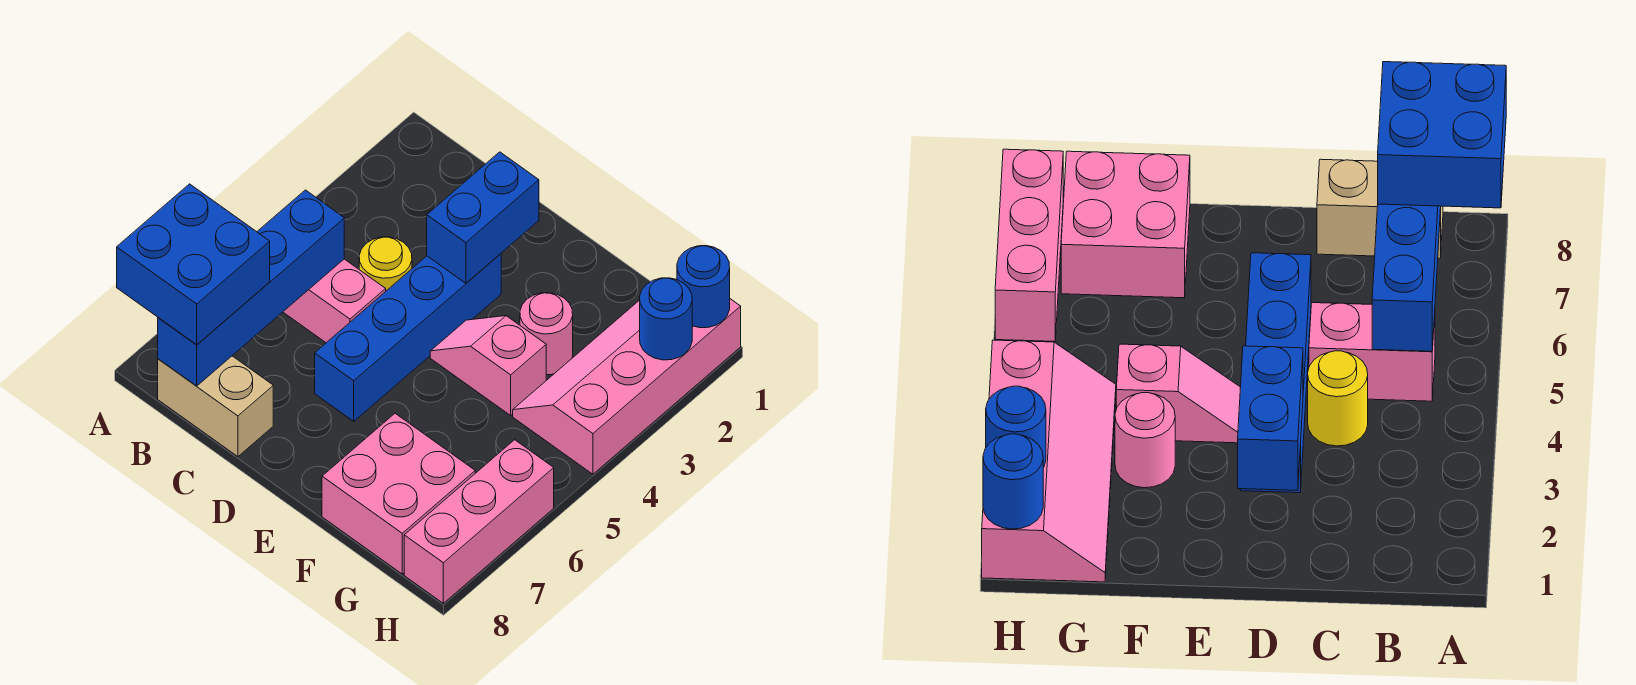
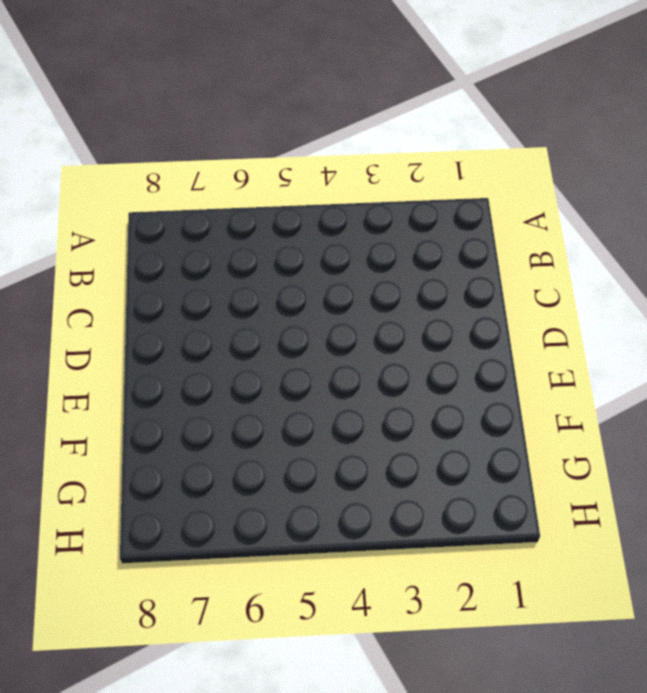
none -> pink 1x2 brick [283,259,386,343]
none -> tan 1x2 brick [158,356,273,457]
none -> yellow 1x1 round brick [359,237,412,291]

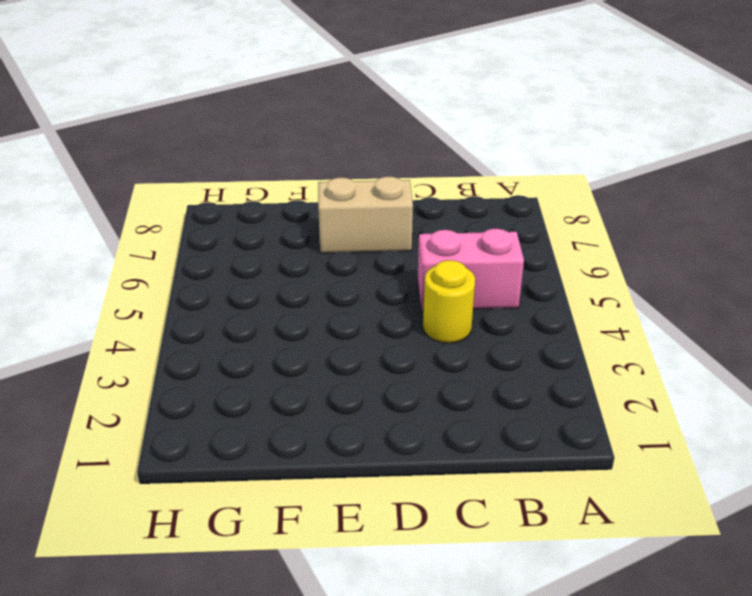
tan 1x2 brick [318,177,413,253] -> tan 1x2 brick moved to [158,356,273,457]
none -> blue 1x4 brick [315,254,501,421]
none -> pink 1x2 slope [430,316,546,415]
none -> pink 1x1 round brick [520,293,573,375]

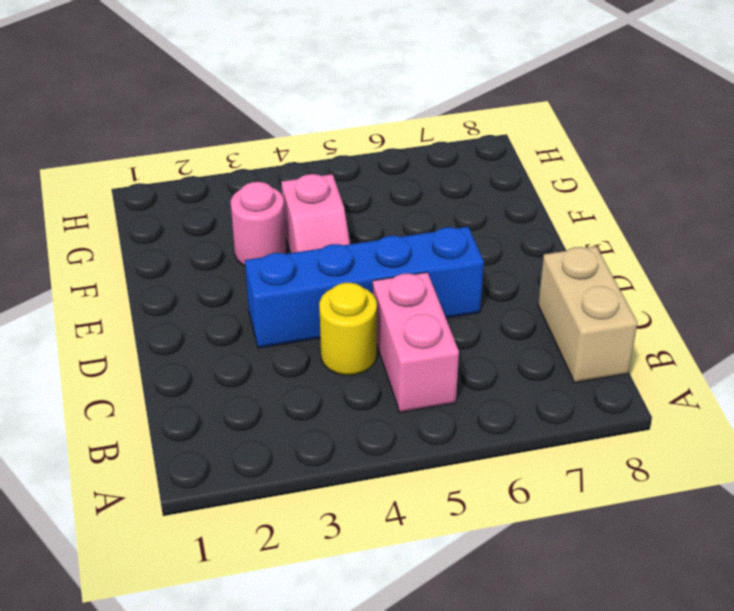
none -> pink 2x2 brick [322,413,475,574]
none -> pink 2x4 slope [513,299,741,474]
none -> pink 1x3 brick [404,440,554,603]

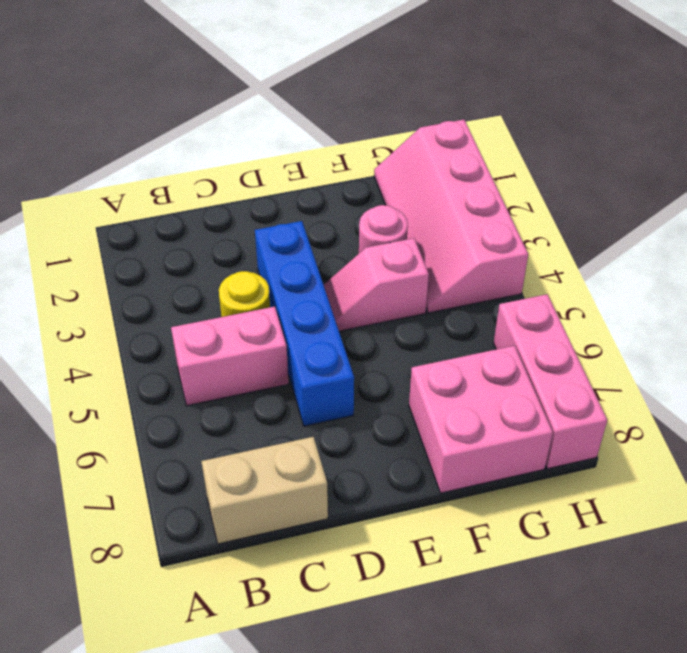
none -> blue 1x4 brick [158,190,344,386]
none -> blue 1x2 brick [427,152,539,283]
none -> blue 1x1 round brick [677,246,730,328]

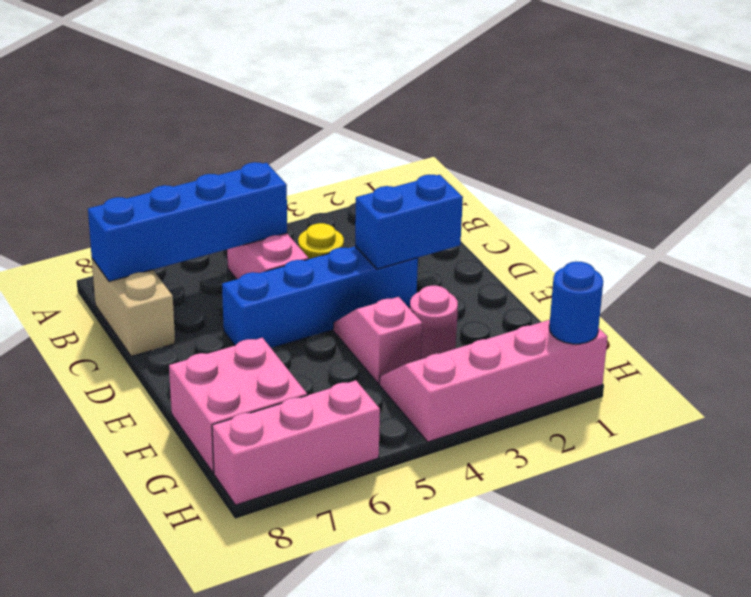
none -> blue 1x1 round brick [640,278,692,360]
none -> blue 2x2 brick [117,184,270,345]

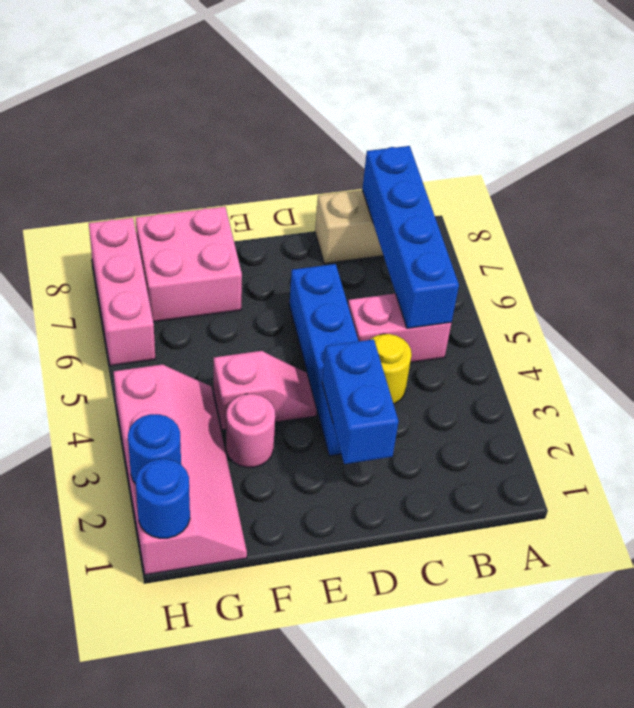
none -> blue 2x2 brick [117,184,270,345]

